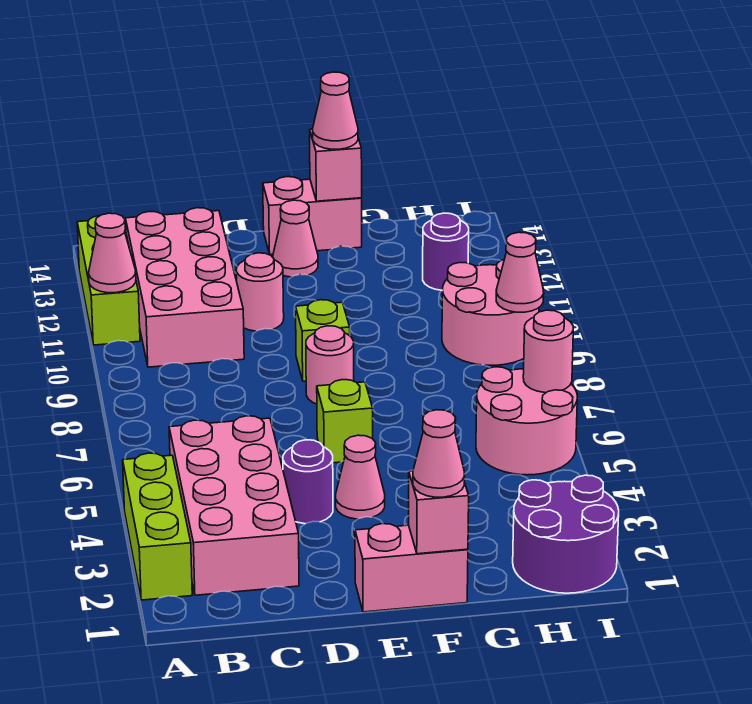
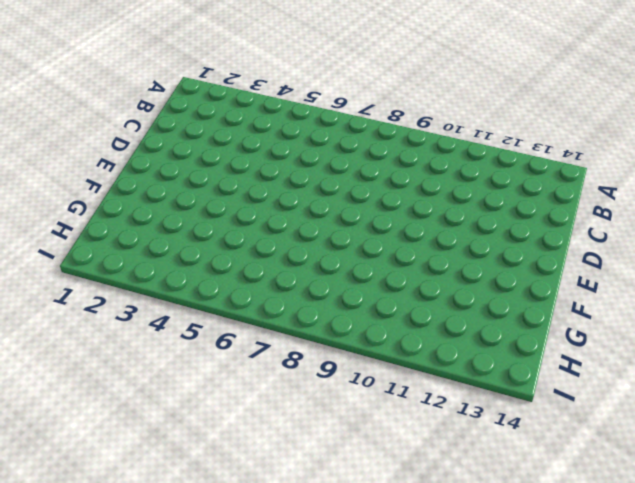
none -> lime 1x3 brick [123,453,192,600]
none -> lime 1x3 brick [77,215,140,345]
none -> pink 2x4 brick [169,416,299,595]

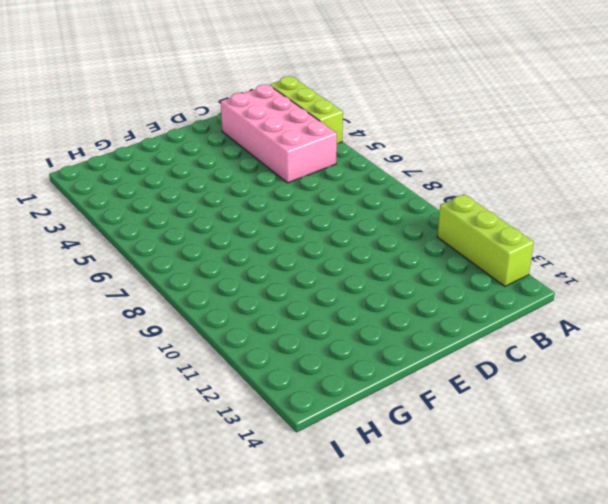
none -> pink 2x4 brick [125,208,244,367]
none -> purple 1x1 round brick [283,440,333,524]
none -> pink 1x1 round brick [236,253,284,331]

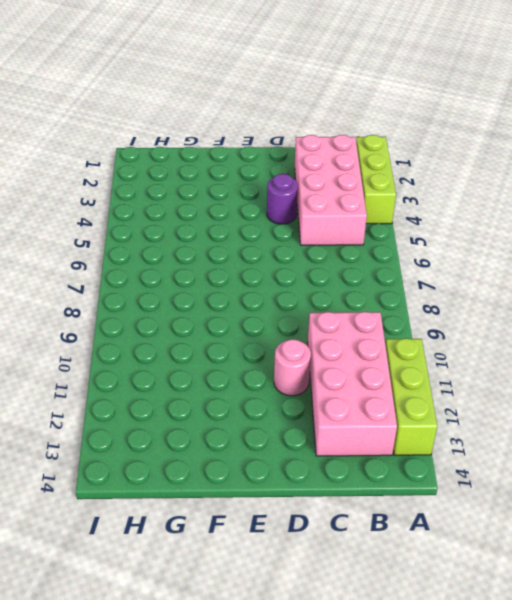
none -> pink 1x2 brick [355,524,468,612]
none -> pink 1x1 cone [336,435,385,519]
none -> lime 1x1 brick [317,380,373,463]

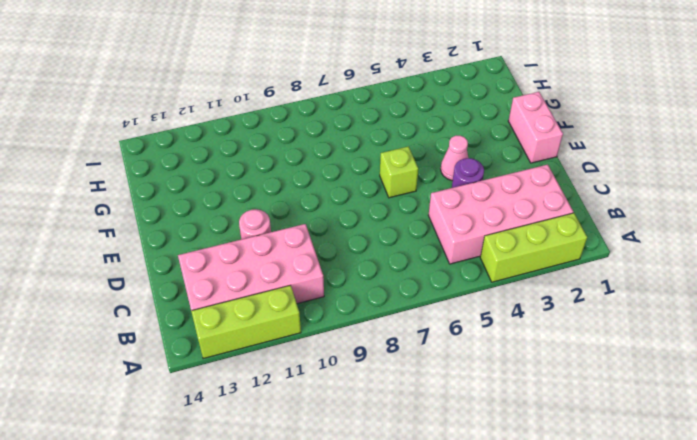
none -> pink 1x1 round brick [306,326,354,404]
none -> lime 1x1 brick [296,300,350,381]
none -> pink 1x1 cone [273,200,318,277]

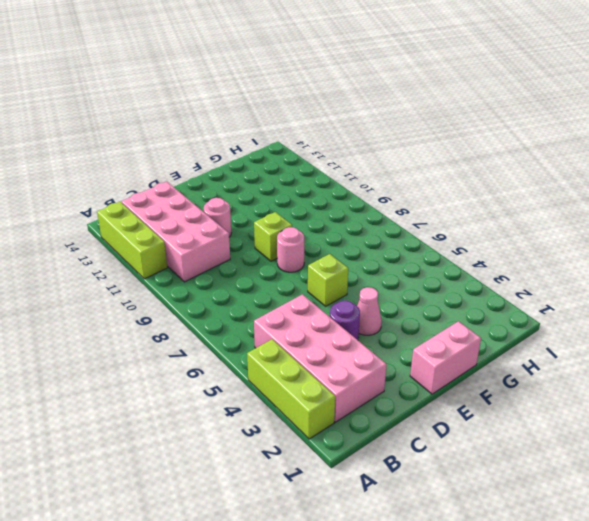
none -> pink 1x1 cone [273,200,318,277]
none -> pink 1x2 brick [263,177,362,255]
none -> purple 2x2 round brick [513,475,619,593]

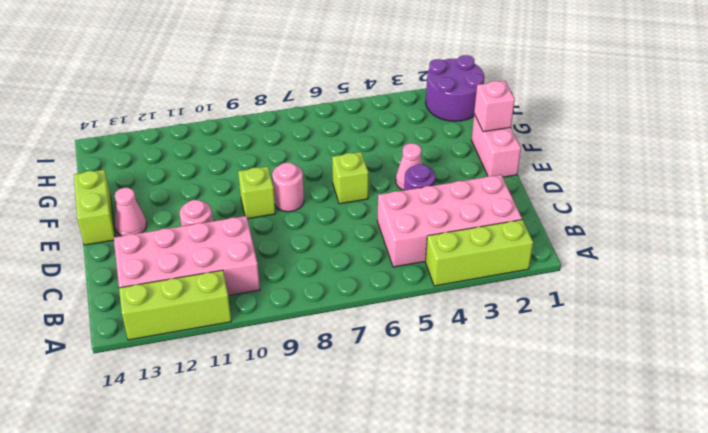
lime 1x2 brick [74,170,115,245] -> pink 1x2 brick [263,177,362,255]
none -> pink 2x2 round brick [476,367,577,475]
none -> pink 2x2 round brick [442,260,539,365]
none -> purple 1x1 round brick [423,213,469,290]

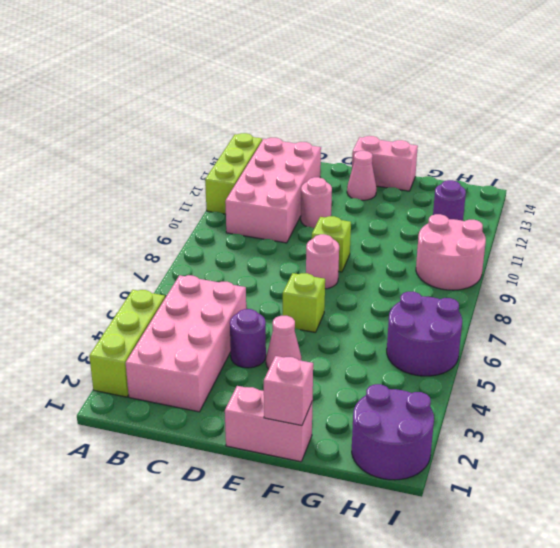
purple 2x2 round brick [387,292,462,376] -> pink 2x2 round brick [476,367,577,475]
none -> pink 1x1 cone [89,213,136,293]
none -> pink 1x1 brick [310,129,362,201]
none -> pink 1x1 round brick [523,310,573,393]

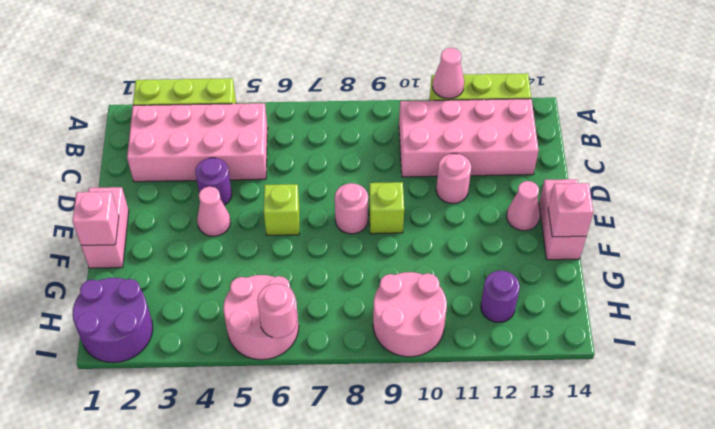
none -> pink 1x1 cone [496,232,544,312]
none -> pink 1x1 cone [413,410,465,497]
none -> pink 1x1 cone [313,72,358,149]

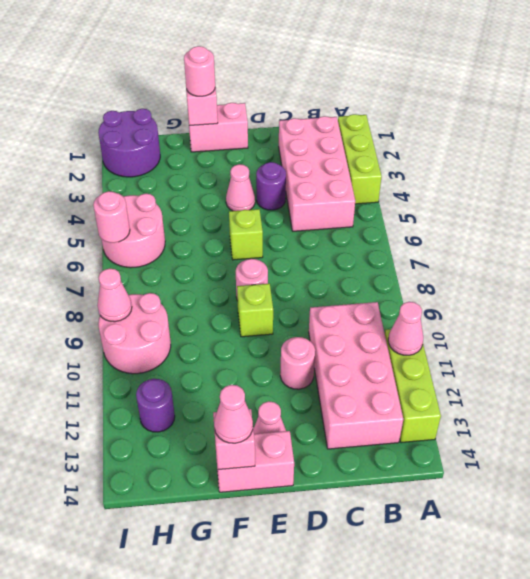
pink 1x1 round brick [184,46,215,96] -> pink 1x1 cone [413,410,465,497]

